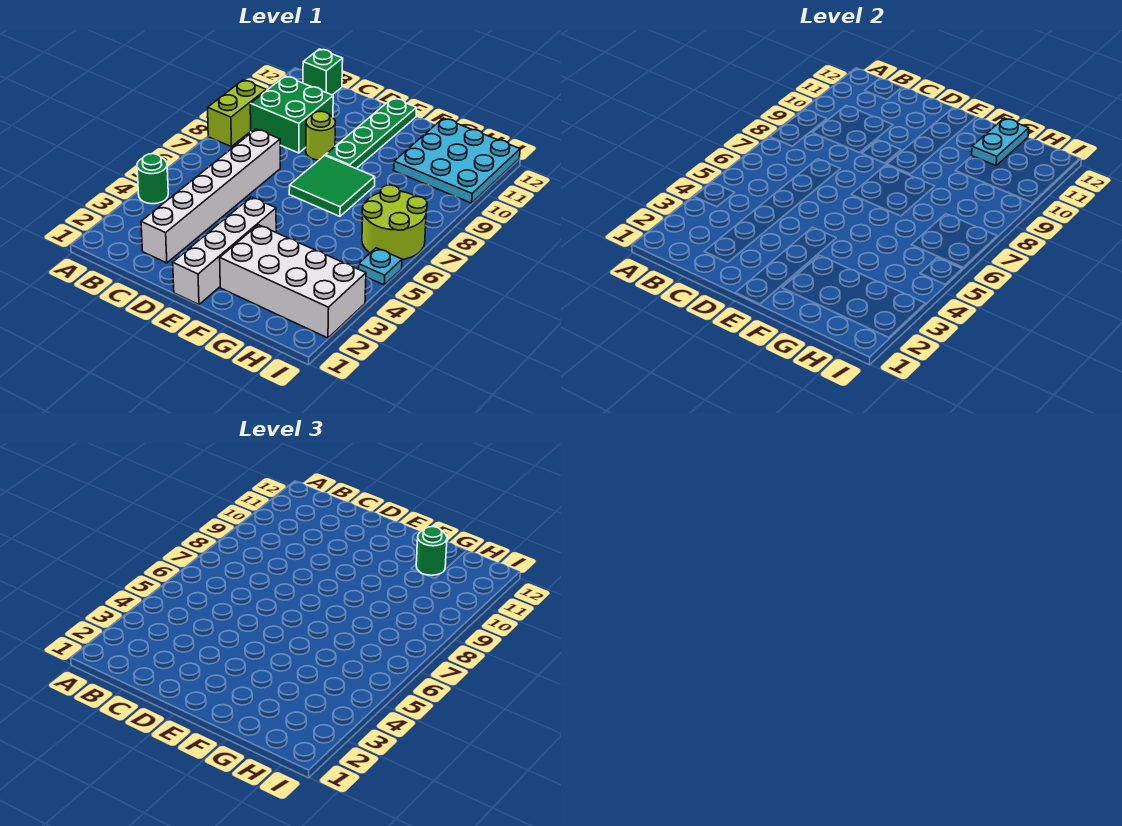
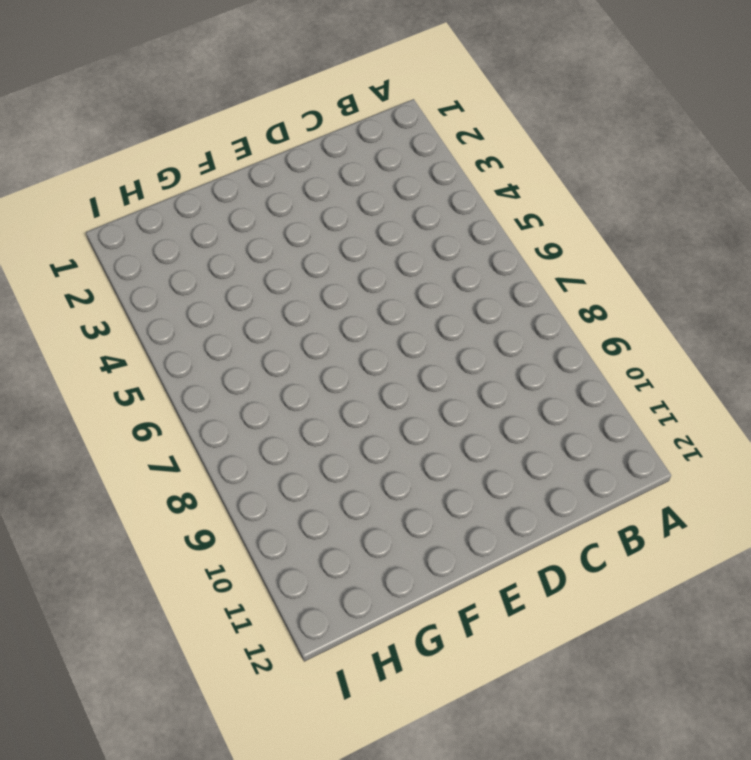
none -> green 1x1 round brick [137,154,168,204]
none -> lime 1x2 brick [208,80,266,147]
none -> green 2x2 brick [250,76,333,153]

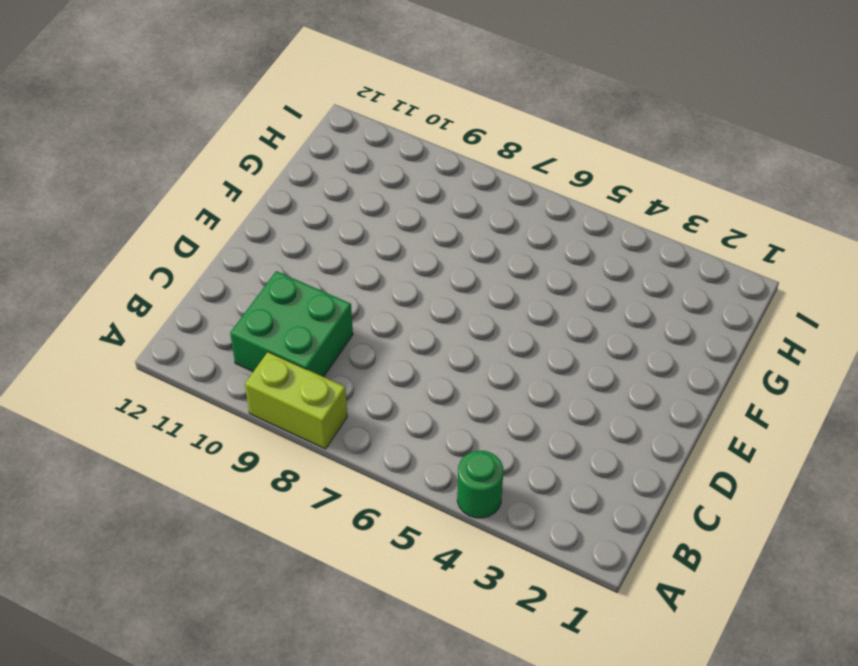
none -> green 1x1 brick [303,49,343,95]
none -> white 1x6 brick [141,129,280,263]
none -> lime 1x1 round brick [306,111,335,160]

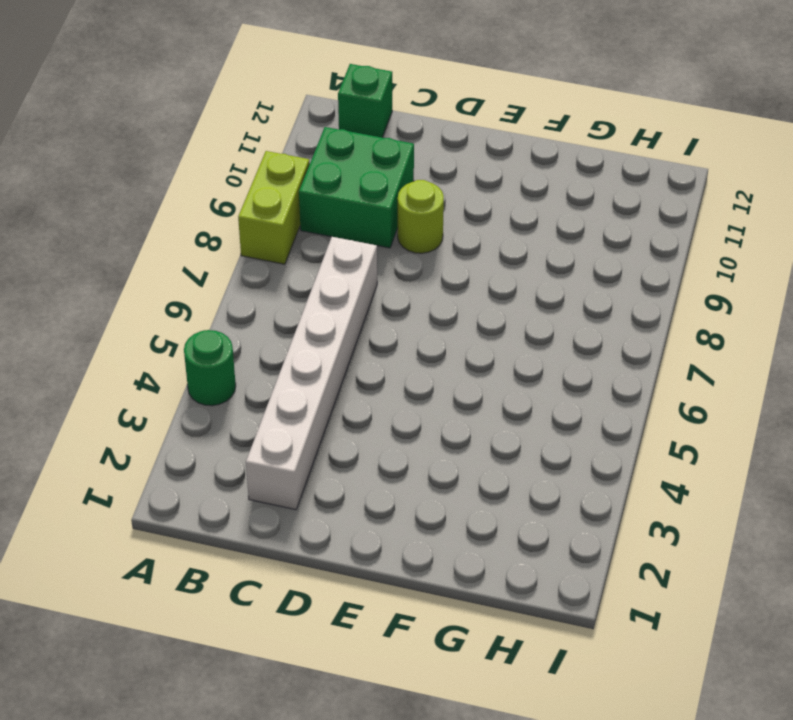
none -> white 1x4 brick [173,197,276,305]
none -> green 2x2 tile [289,156,375,216]
none -> green 1x4 plate [325,98,417,169]

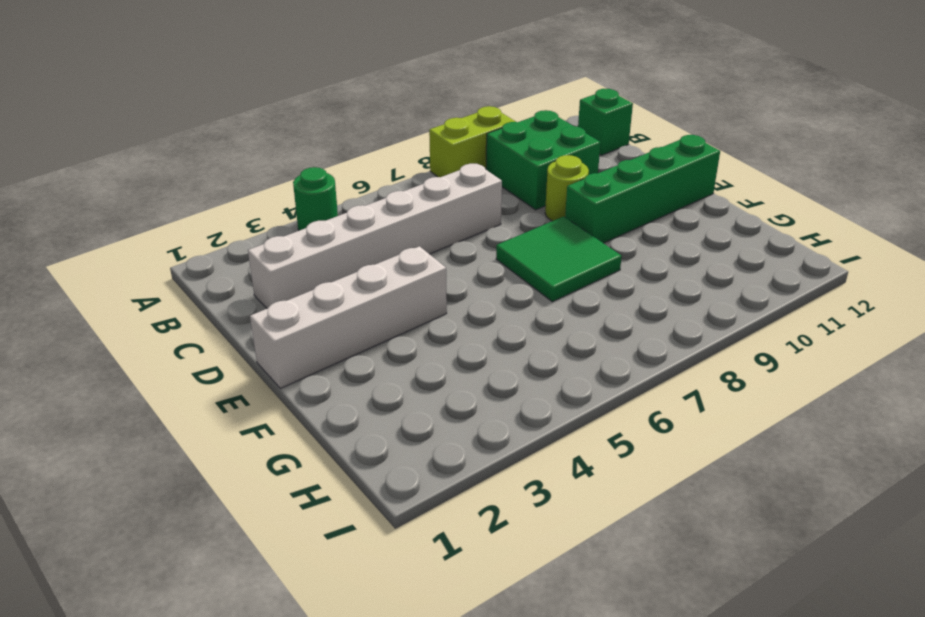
green 1x4 brick [565,135,720,243] -> green 1x4 plate [325,98,417,169]
none -> white 2x4 brick [220,225,366,338]
none -> cyan 3x3 plate [394,118,520,203]
none -> lime 2x2 round brick [362,185,427,260]

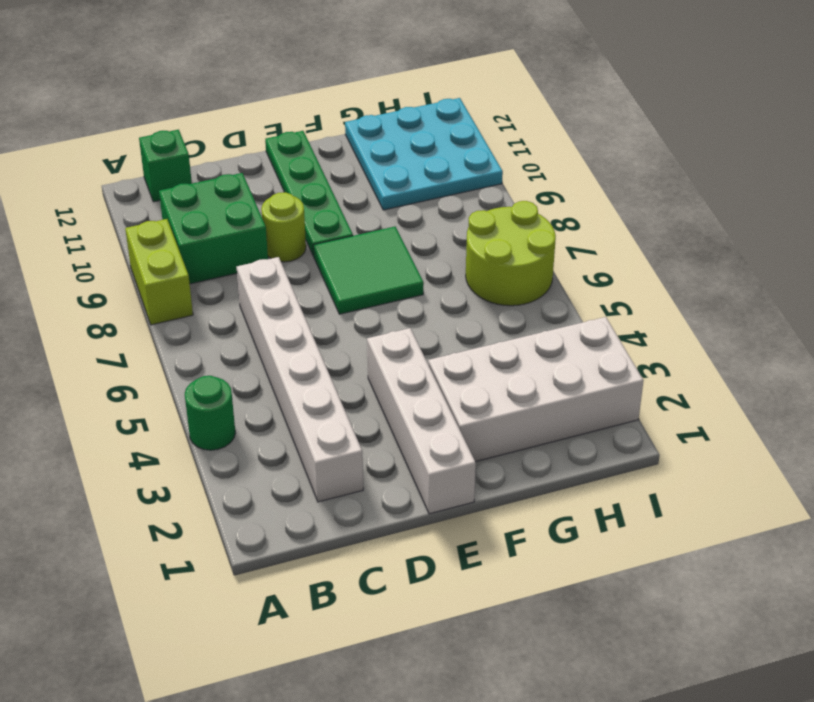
none -> cyan 1x1 plate [358,248,402,285]
none -> cyan 1x2 plate [972,118,1029,166]
none -> green 1x1 round brick [416,527,447,575]

